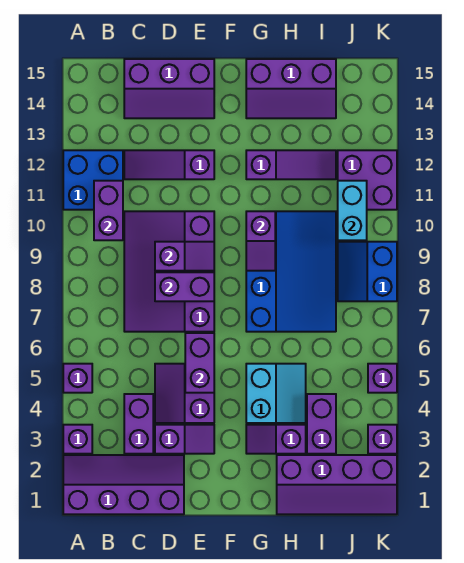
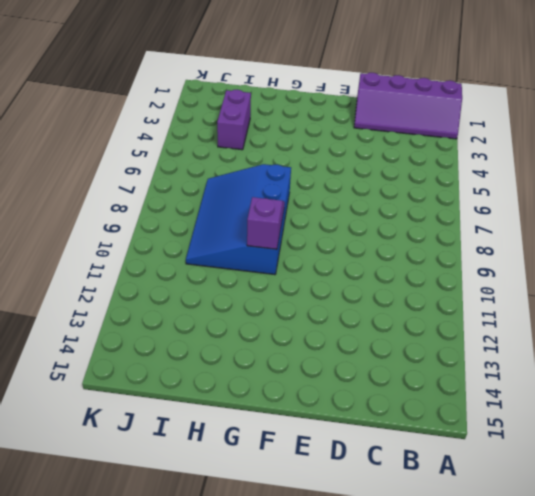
none -> purple 1x1 brick [63,425,92,454]
none -> purple 1x1 brick [63,364,92,393]
none -> blue 2x2 brick [63,150,123,210]

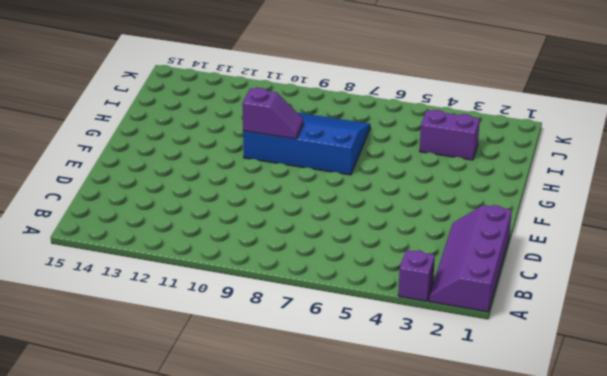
none -> purple 1x1 brick [63,364,92,393]
none -> blue 2x2 brick [63,150,123,210]
none -> purple 1x2 brick [124,394,153,454]

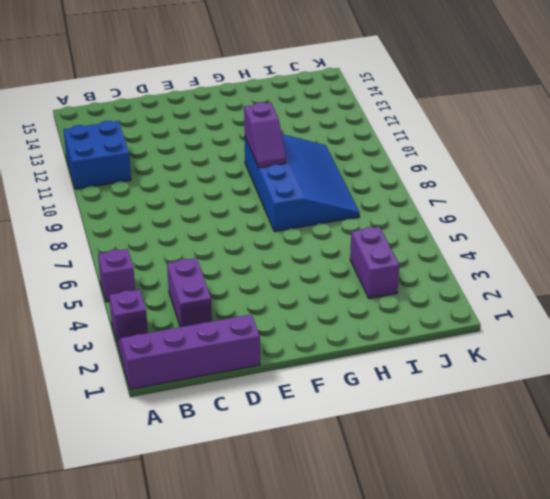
none -> purple 3x4 slope [124,211,214,332]
none -> purple 1x3 slope [124,150,214,179]
none -> purple 2x3 slope [124,59,214,118]

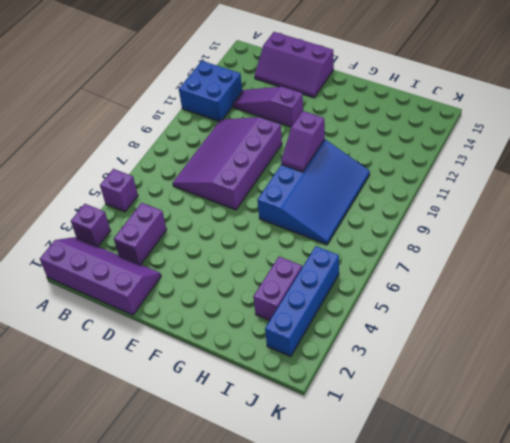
blue 1x4 brick [265,246,339,356] -> purple 2x4 slope [277,455,397,514]
none -> purple 1x2 slope [155,425,214,454]
none -> purple 2x2 slope [155,364,214,423]
none -> purple 1x2 slope [246,425,306,454]

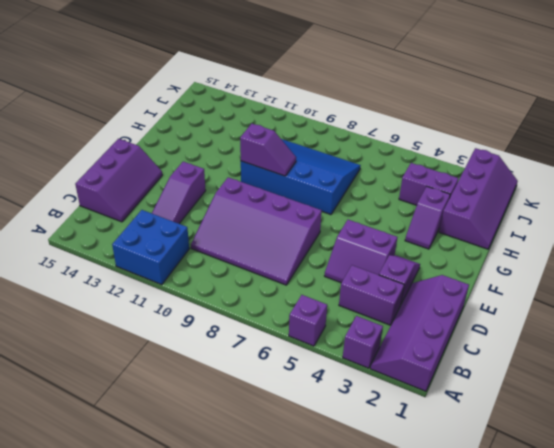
none -> cyan 2x2 slope [246,364,306,423]
none -> purple 1x3 slope [246,150,336,179]
none -> purple 2x3 slope [246,59,336,118]

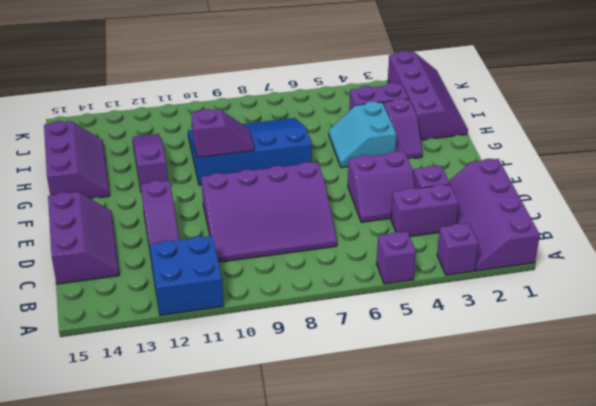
cyan 2x2 slope [329,101,396,168] -> cyan 2x2 slope turned to [246,364,306,423]
none -> blue 2x2 slope [338,242,397,301]
none -> purple 2x2 brick [338,150,397,210]
none -> purple 1x1 brick [368,425,397,454]

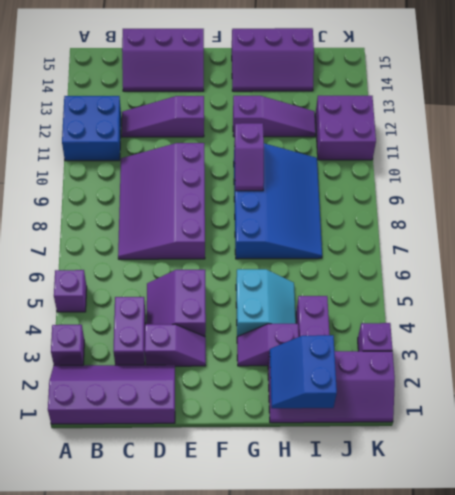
blue 2x2 slope [270,335,337,408] -> blue 2x2 slope moved to [338,242,397,301]
none -> purple 1x1 brick [368,364,397,393]
none -> purple 1x2 brick [94,181,123,240]
none -> purple 1x2 brick [155,272,214,301]

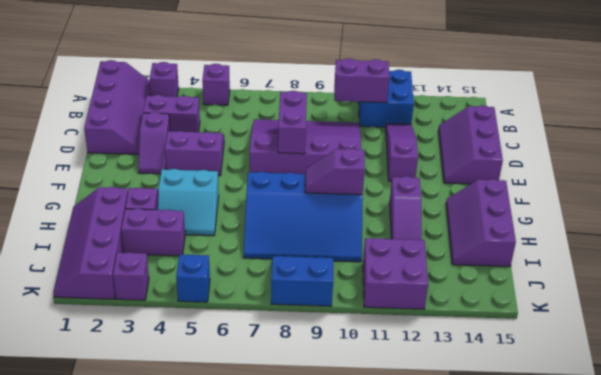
blue 1x1 brick [176,254,210,302] -> purple 1x1 brick [368,364,397,393]
none -> purple 1x2 slope [155,242,214,271]
none -> purple 1x2 brick [185,333,214,393]
none -> cyan 1x2 brick [338,181,367,240]

